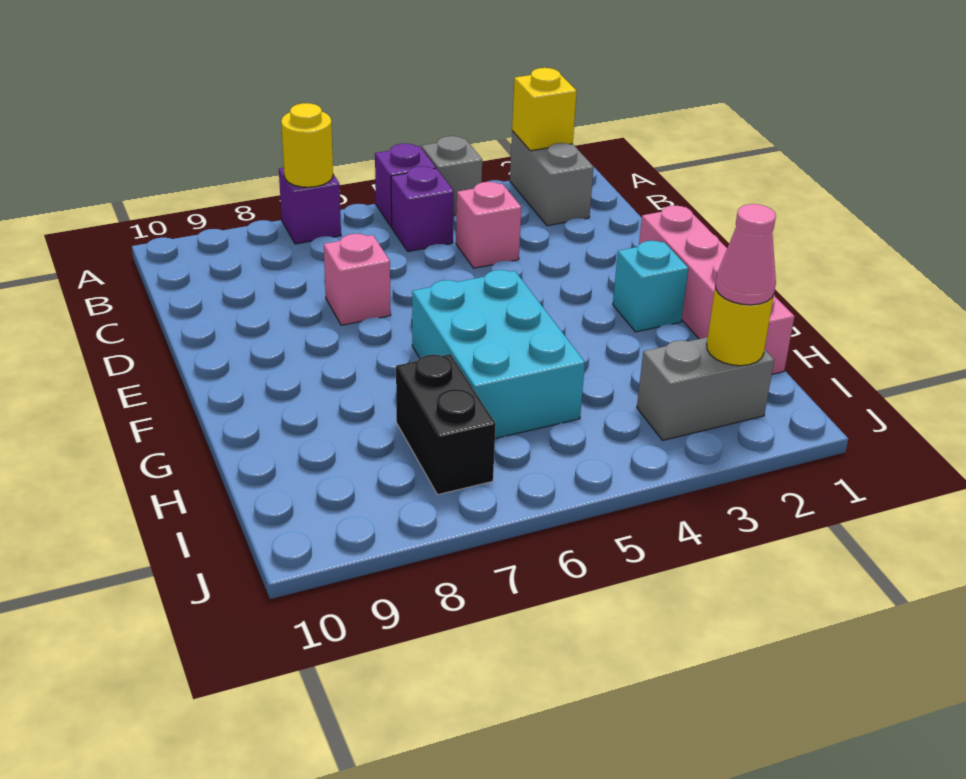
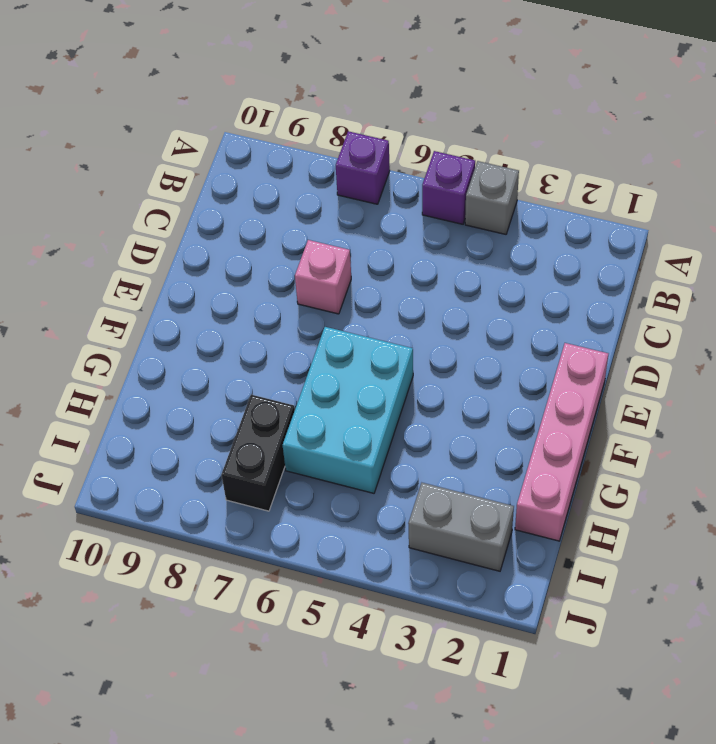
none -> grey 1x2 brick [510,131,594,226]
none -> purple 1x1 brick [391,166,454,252]
none -> pink 1x1 brick [456,182,521,268]

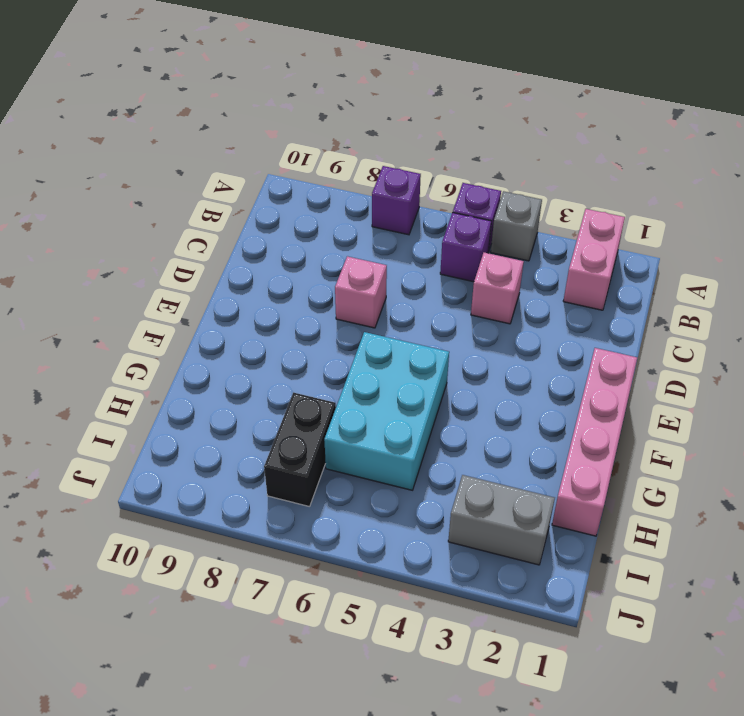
pink 1x2 brick [563,209,625,310] -> grey 1x2 brick [510,131,594,226]
none -> cyan 1x1 brick [613,241,688,332]
none -> yellow 1x1 brick [512,68,577,151]
none -> yellow 1x1 round brick [281,103,333,187]

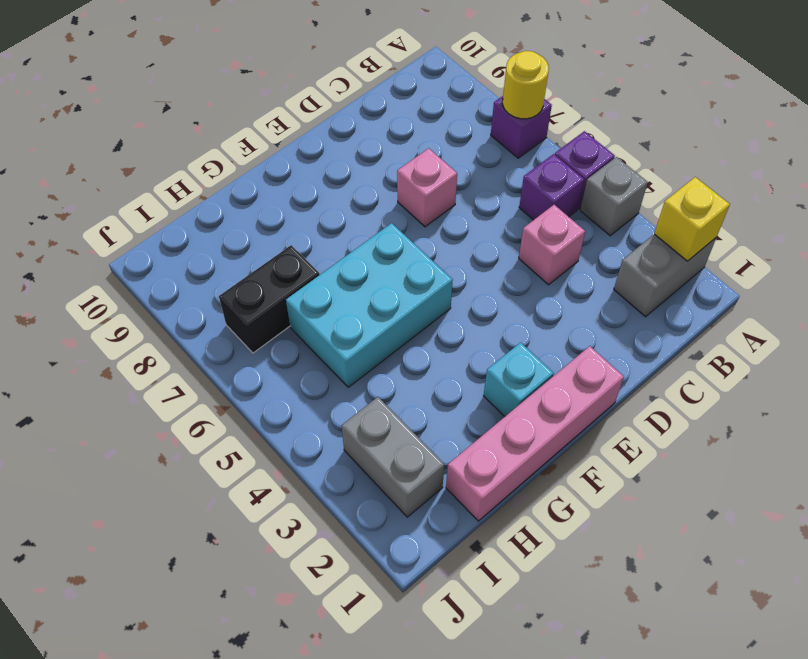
none -> yellow 1x1 round brick [707,285,774,366]
none -> pink 1x1 cone [716,204,776,305]

